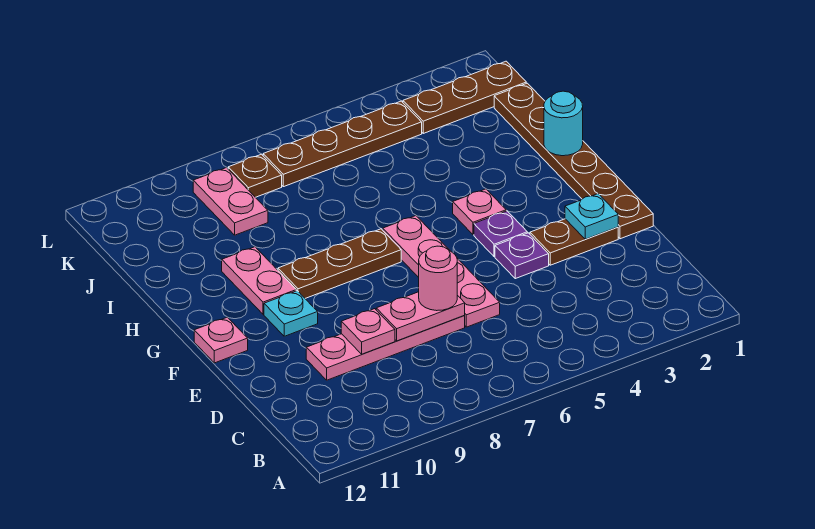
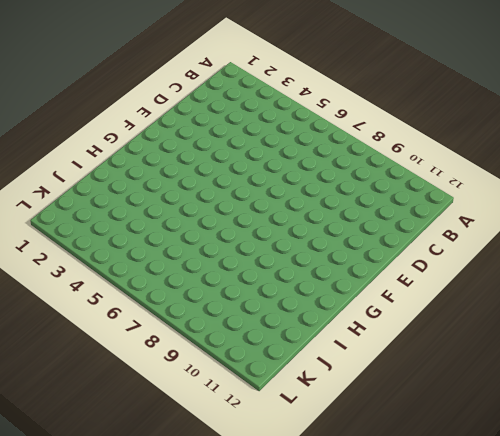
none -> pink 1x4 plate [383,216,500,327]
none -> pink 1x4 plate [306,316,465,380]
none -> brown 1x6 plate [494,83,653,239]

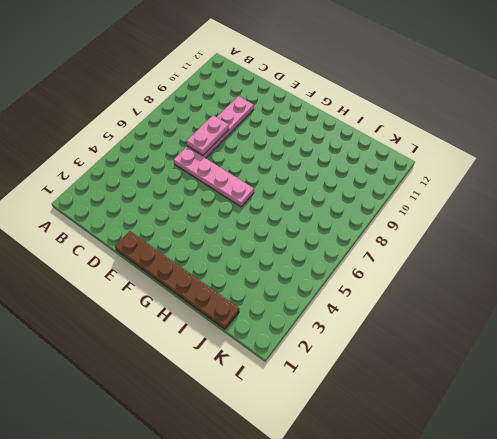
none -> brown 1x2 plate [530,219,618,265]
none -> purple 1x1 plate [495,233,549,279]
none -> purple 1x1 plate [474,211,527,257]

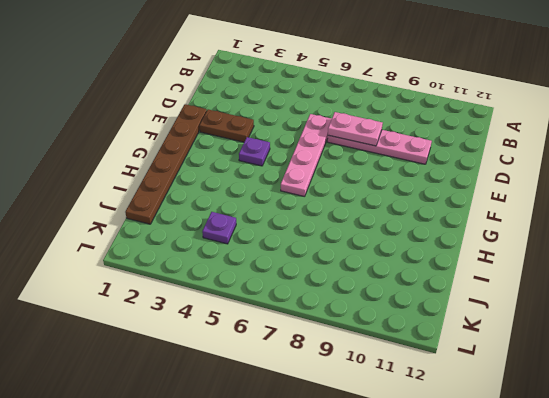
purple 1x1 plate [202,212,236,244] -> purple 1x1 plate moved to [495,233,549,279]
none -> cyan 1x1 plate [264,291,318,336]
none -> pink 1x1 plate [194,317,248,363]
none -> pink 1x1 plate [453,189,506,235]

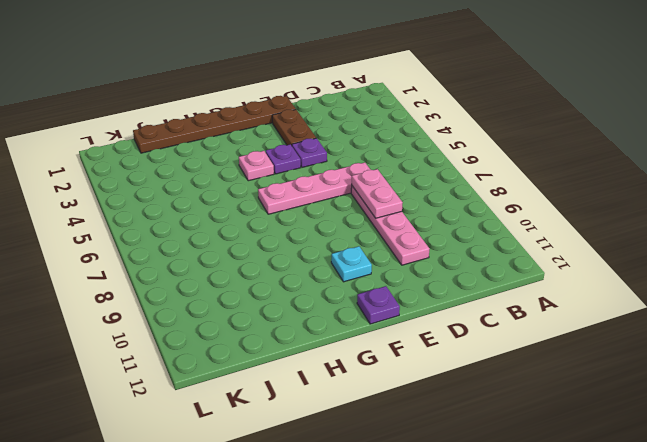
purple 1x1 plate [357,286,400,324] -> pink 1x1 plate [194,317,248,363]
none -> brown 1x3 plate [278,229,401,298]
none -> pink 1x2 plate [222,247,296,314]
none -> pink 1x2 plate [193,168,268,235]

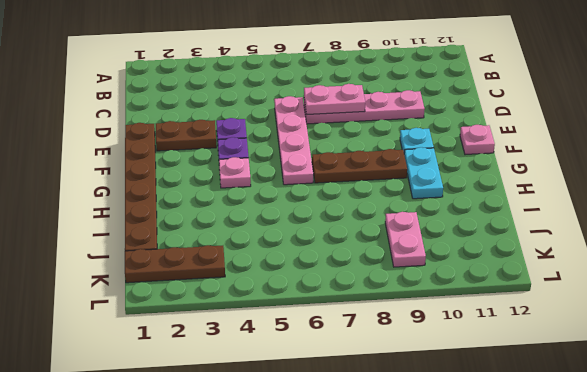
cyan 1x2 plate [404,147,443,199] -> pink 1x2 plate [222,247,296,314]
none -> brown 1x4 plate [263,101,422,187]
none -> brown 1x1 plate [228,154,282,197]
none -> pink 1x1 plate [341,309,395,354]

